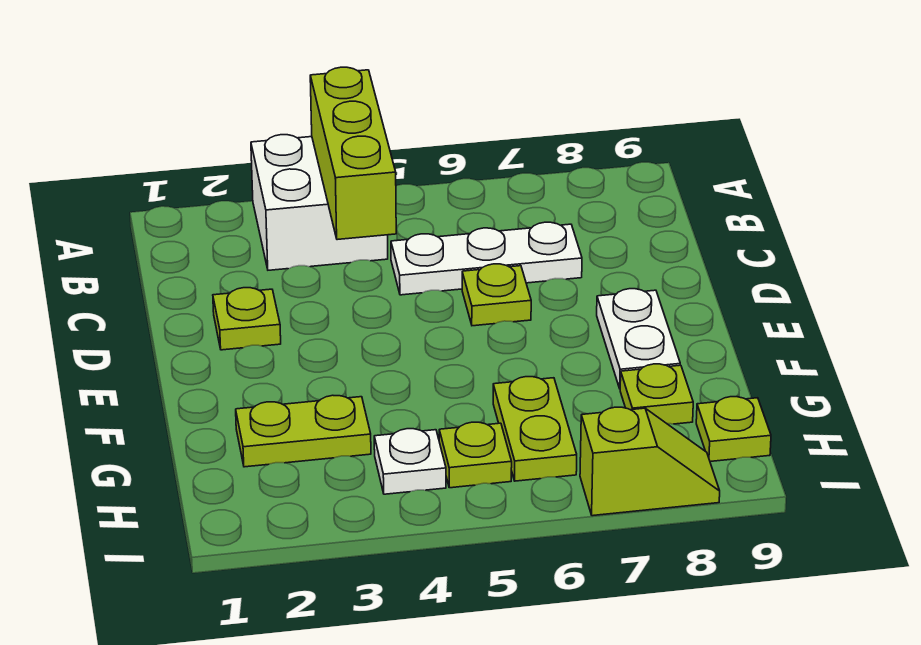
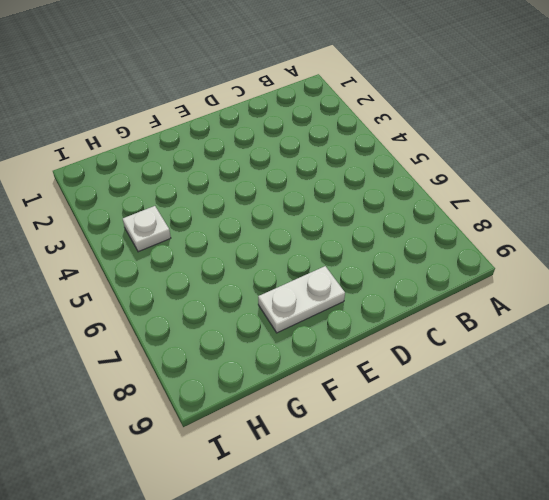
none -> white 2x2 brick [251,135,388,270]
none -> white 1x3 plate [391,222,582,295]
none -> lime 1x1 plate [213,288,281,350]

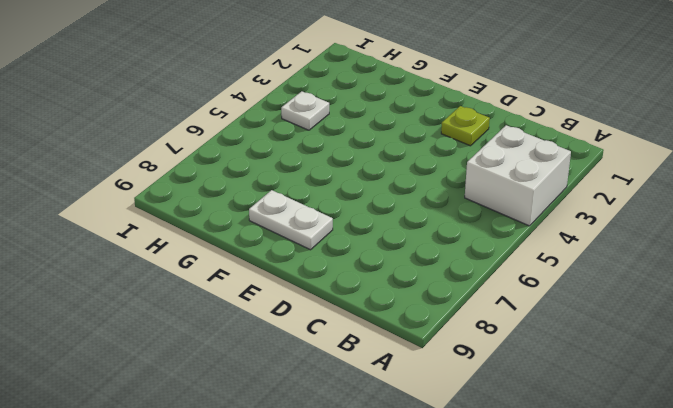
none -> white 1x3 plate [391,222,582,295]
none -> lime 1x1 plate [462,264,531,326]
none -> lime 1x2 plate [236,395,371,467]

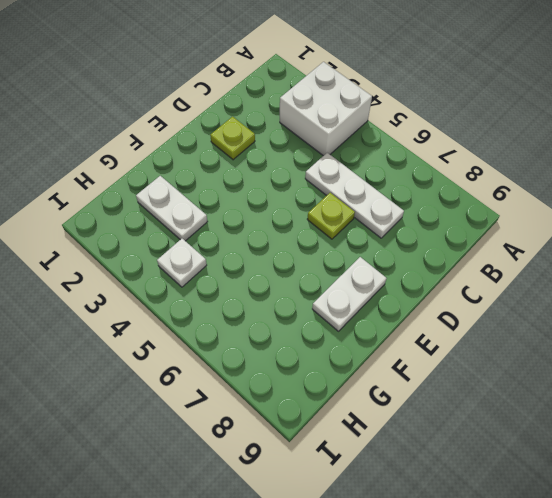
white 1x2 plate [136,176,208,241] -> lime 1x2 plate [236,395,371,467]
none -> lime 1x2 plate [493,377,577,481]
none -> lime 1x1 plate [620,364,693,424]
none -> lime 1x1 plate [439,422,512,488]

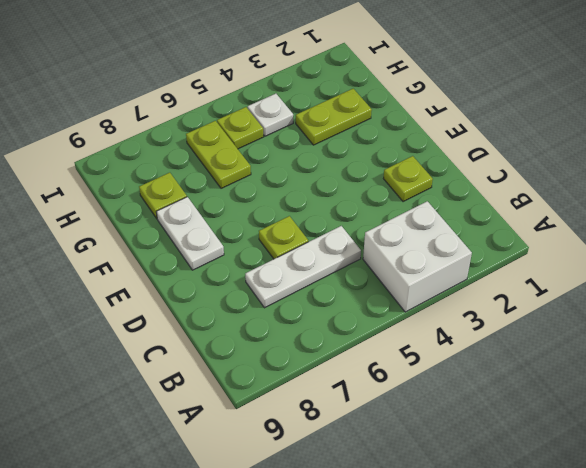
none -> lime 1x1 plate [696,397,771,462]
none -> lime 1x2 slope [580,407,720,516]
none -> lime 1x3 brick [310,67,396,240]

